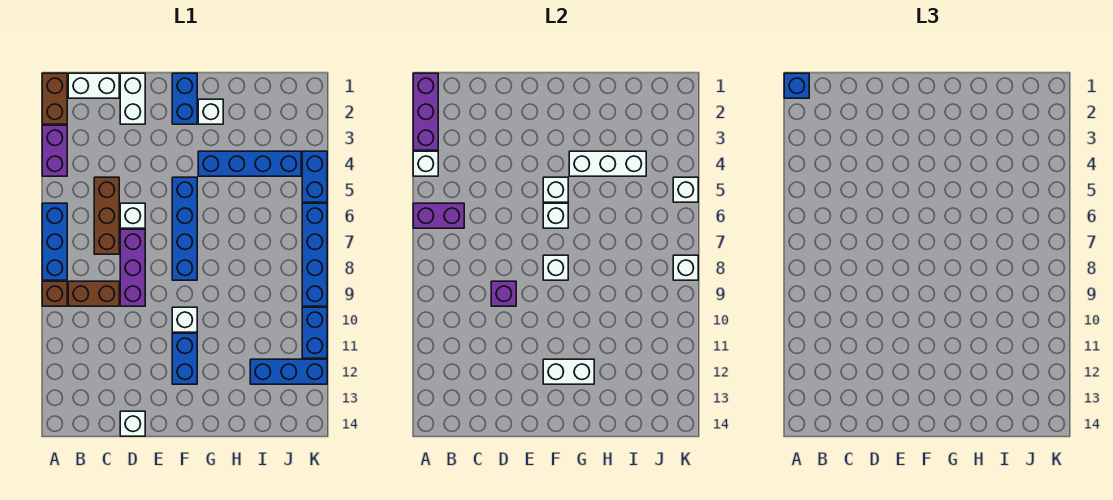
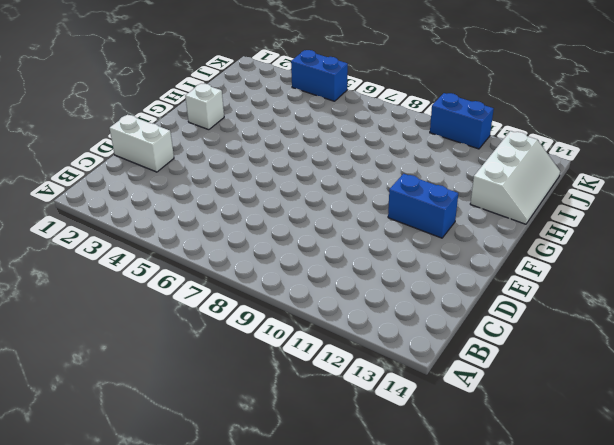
white 2x3 slope [470,131,560,224] -> none
none -> brown 1x2 brick [42,73,67,124]
none -> purple 1x2 brick [42,125,67,176]
none -> blue 1x3 brick [42,203,67,280]
none -> brown 1x1 brick [42,281,67,306]

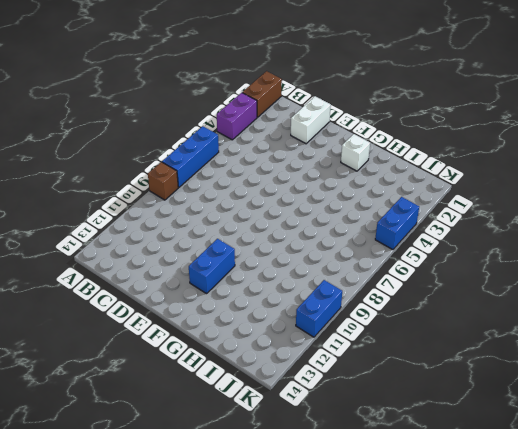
none -> white 1x2 brick [68,73,119,98]
none -> brown 1x2 brick [68,281,119,306]
none -> brown 1x3 brick [94,177,119,254]
none -> white 1x1 brick [120,203,145,228]

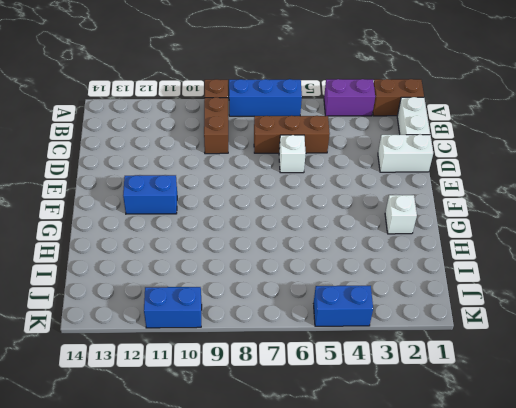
none -> purple 1x3 brick [120,229,145,306]
none -> white 1x1 brick [120,411,145,436]
none -> blue 1x2 brick [172,73,197,124]
none -> blue 1x4 brick [172,177,197,280]

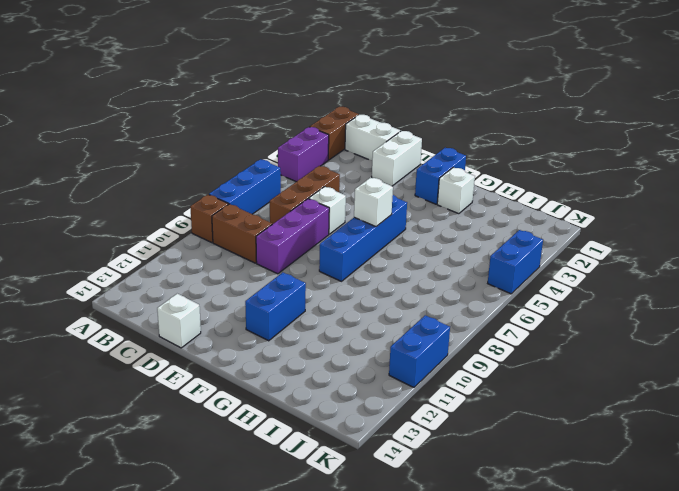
none -> white 1x1 brick [172,307,197,332]
none -> blue 1x4 brick [198,151,301,176]
none -> blue 1x3 brick [250,359,327,384]
none -> blue 1x4 brick [302,203,327,306]

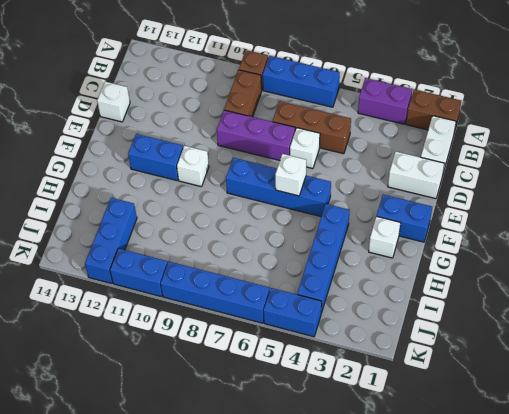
none -> purple 1x3 brick [413,73,438,150]
none -> white 1x1 brick [413,151,438,176]
none -> purple 1x2 brick [413,203,464,228]
none -> purple 1x1 brick [491,281,516,306]

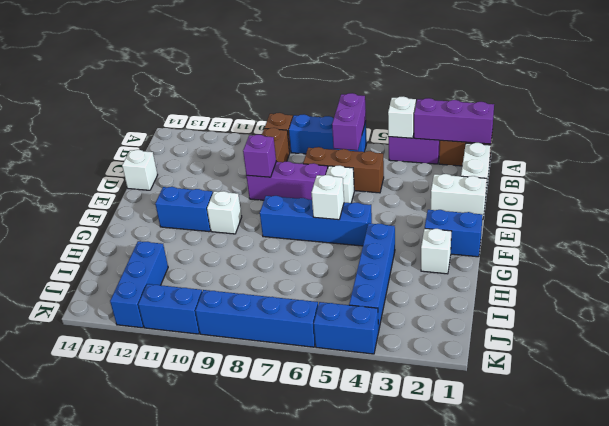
none -> white 1x1 brick [543,177,568,202]
none -> white 1x1 brick [543,255,568,280]
none -> white 1x2 brick [543,359,594,384]
none -> white 1x3 brick [569,151,646,176]

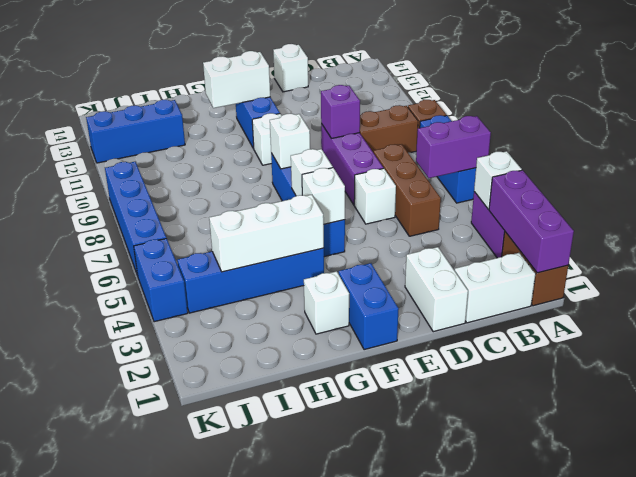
none -> blue 1x2 brick [302,307,327,358]
none -> white 1x1 brick [673,177,698,202]
none -> white 1x1 brick [673,255,698,280]
none -> blue 1x1 brick [784,73,809,98]

